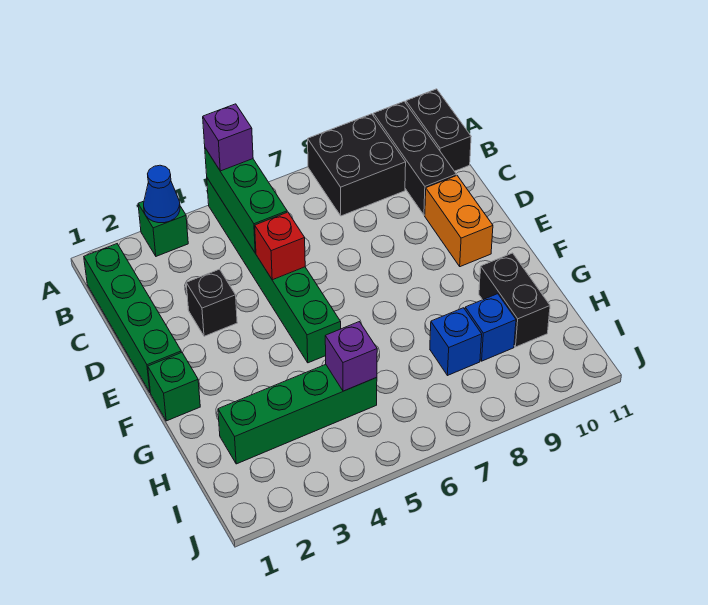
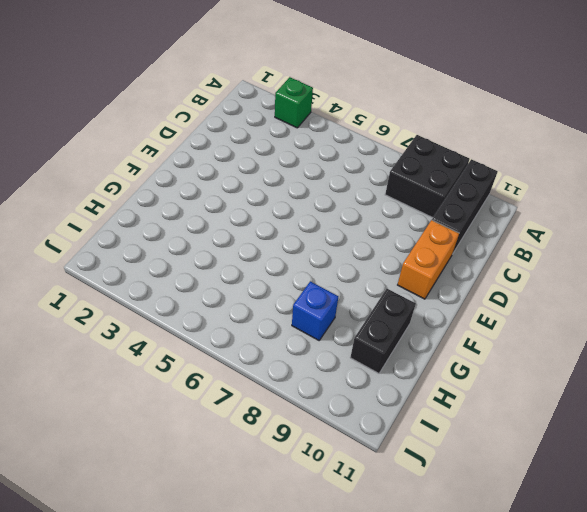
none -> green 1x6 brick [207,178,341,363]
none -> black 1x2 brick [406,89,471,171]
none -> green 1x4 brick [84,244,181,392]

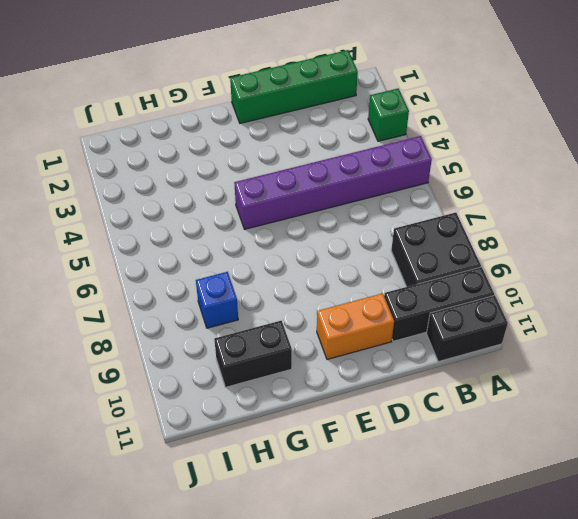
purple 1x6 brick [234,136,432,229] -> green 1x6 brick [207,178,341,363]
none -> black 1x1 brick [186,269,237,336]
none -> green 1x1 brick [148,352,200,421]
none -> green 1x4 brick [218,365,377,464]

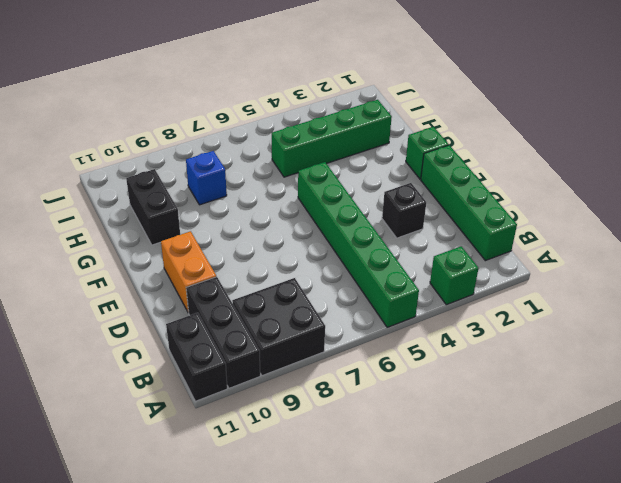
none -> blue 1x1 brick [465,294,516,361]
none -> blue 1x1 cone [144,165,180,223]
none -> green 1x3 brick [205,148,287,253]

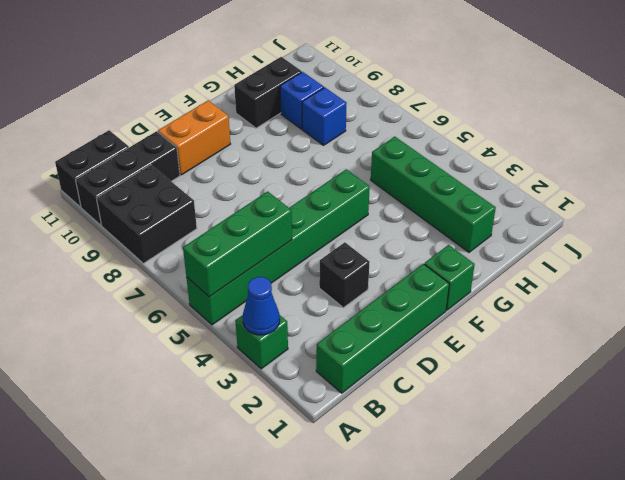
none -> red 1x1 brick [255,212,305,280]
none -> purple 1x1 brick [325,322,377,391]
none -> purple 1x1 brick [203,104,253,171]

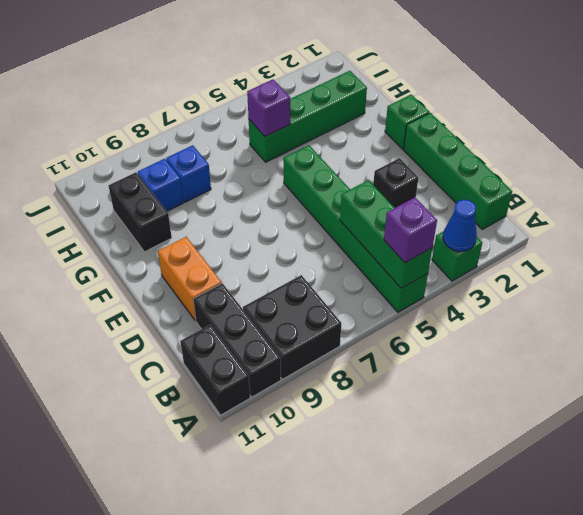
none -> red 1x1 brick [255,212,305,280]

